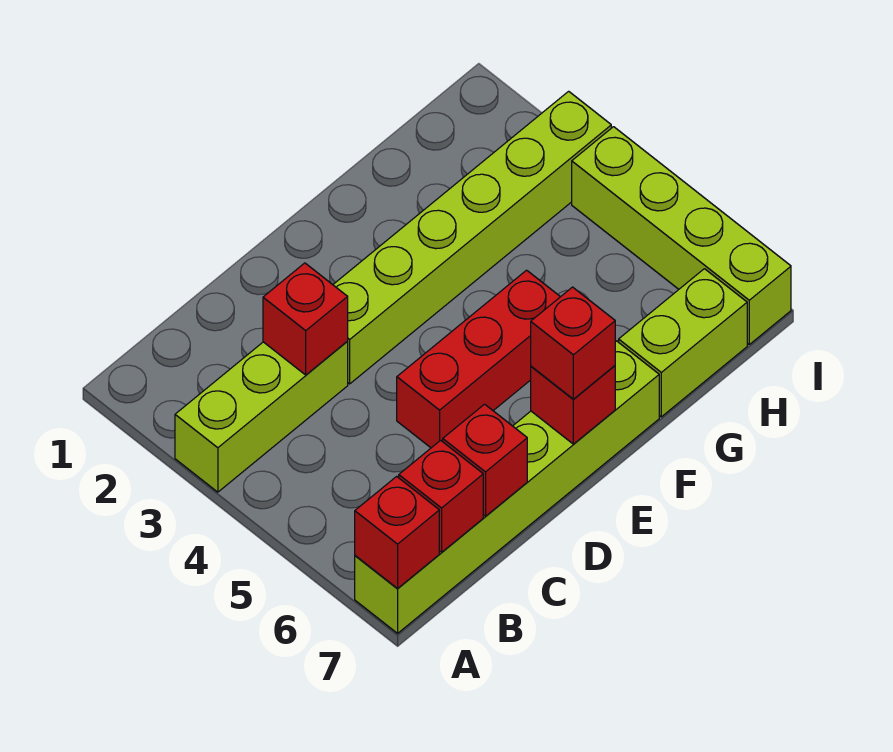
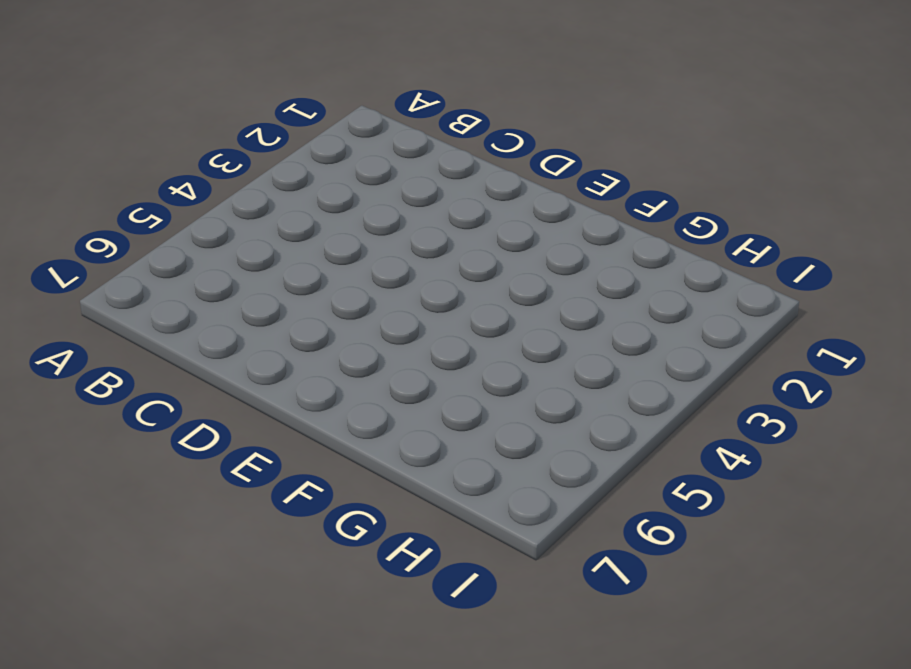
none -> lime 1x3 brick [175,342,348,492]
none -> lime 1x6 brick [355,341,659,633]
none -> lime 1x6 brick [333,91,611,384]

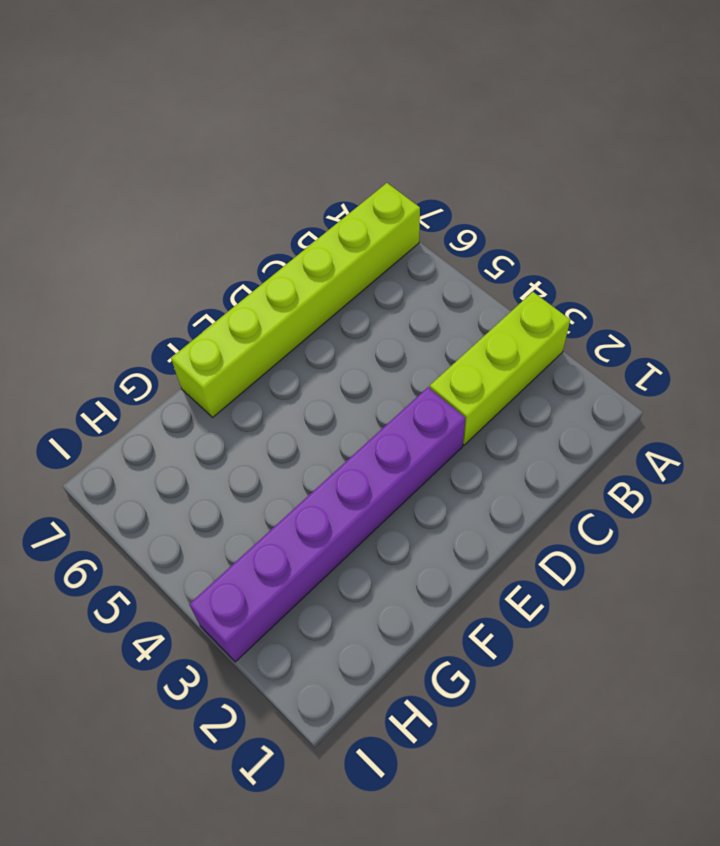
purple 1x6 brick [189,387,466,662] -> lime 1x6 brick [333,91,611,384]
none -> red 1x3 brick [397,270,560,448]
none -> lime 1x2 brick [619,269,747,417]
none -> lime 1x4 brick [572,127,791,344]

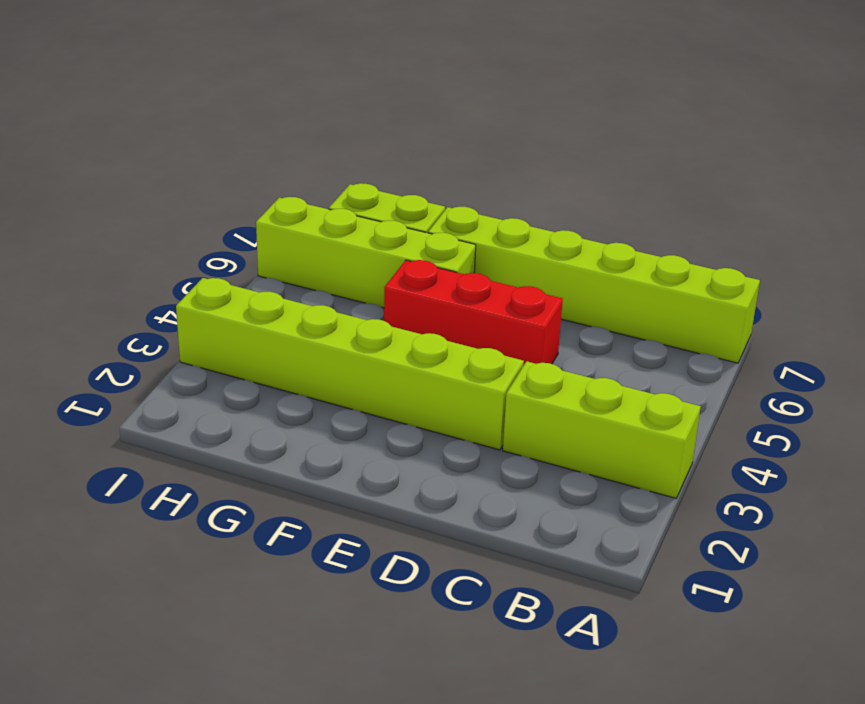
lime 1x4 brick [256,197,476,308] -> lime 1x4 brick turned to [572,127,791,344]
none -> red 1x1 brick [355,476,439,588]
none -> red 1x1 brick [399,440,483,552]
none -> red 1x1 brick [263,263,348,375]

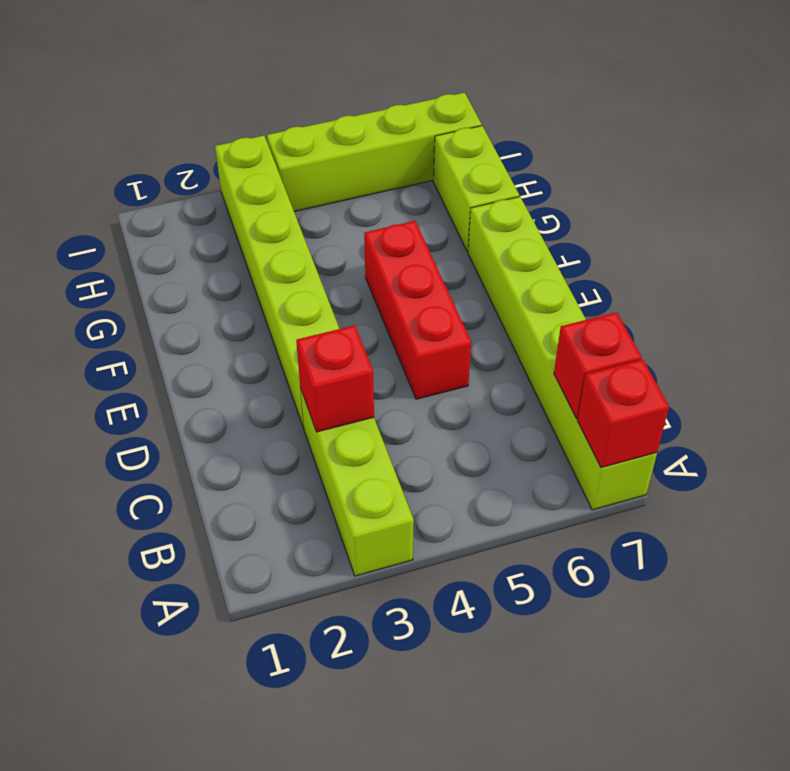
none -> red 1x1 brick [443,404,527,516]
none -> red 1x1 brick [531,366,615,444]
none -> red 1x1 brick [531,287,615,399]

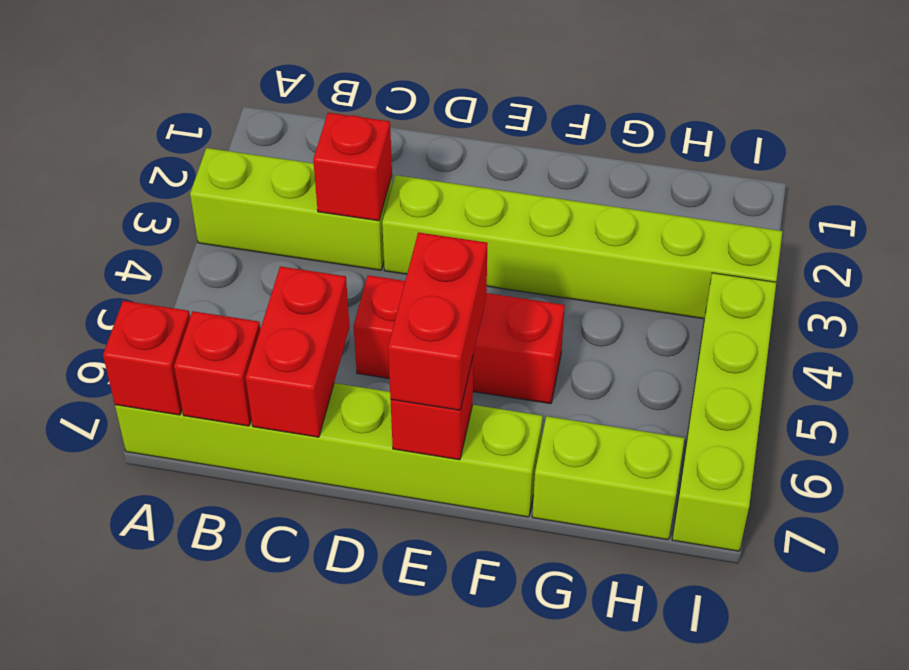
red 1x2 brick [246,266,350,437] -> red 1x1 brick [443,404,527,516]
red 1x2 brick [388,232,488,410] -> red 1x1 brick [531,287,615,399]

